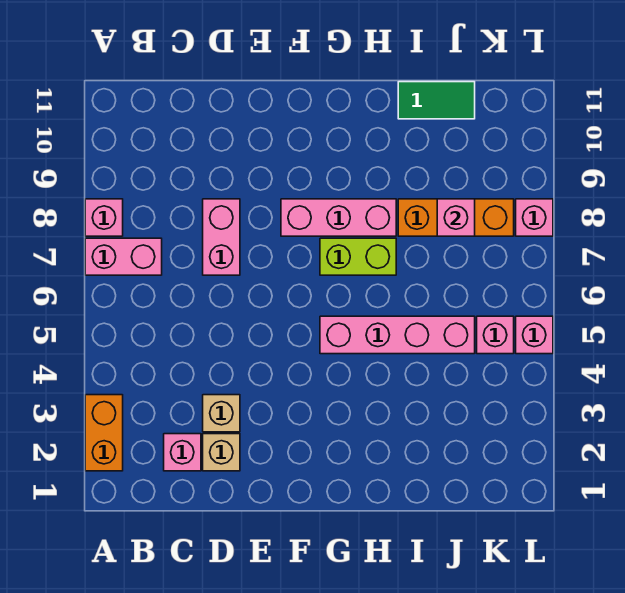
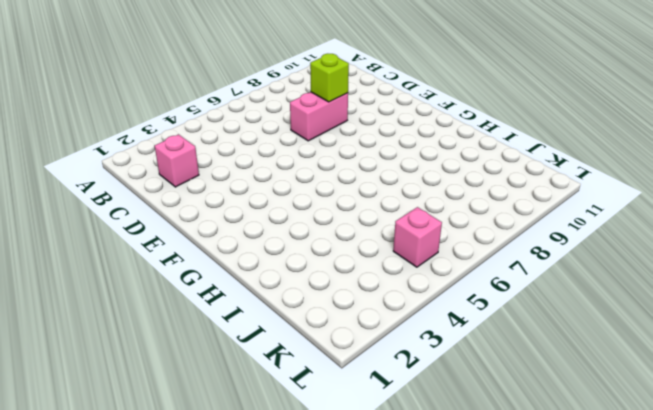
lime 1x1 brick [310,54,349,102] -> none
none -> orange 1x2 brick [85,395,123,471]
none -> pink 1x2 brick [85,238,162,275]
none -> pink 1x1 brick [85,199,123,236]

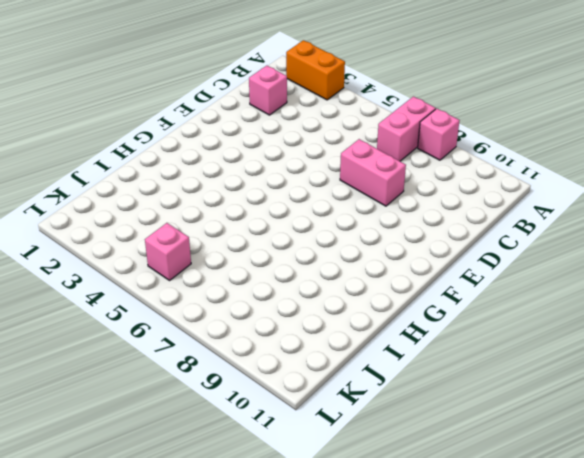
none -> tan 1x1 brick [203,434,240,471]
none -> tan 1x1 brick [203,395,240,432]
none -> pink 1x3 brick [281,199,396,236]

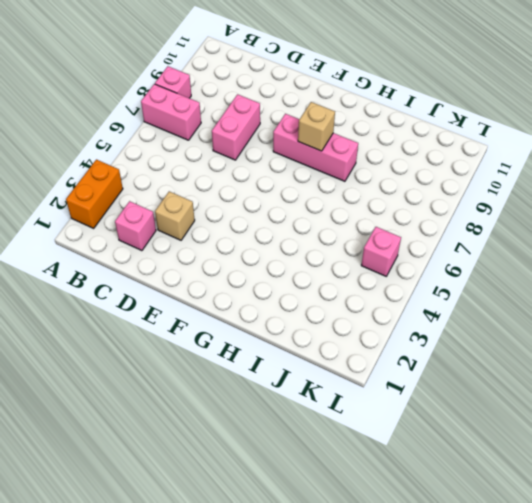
tan 1x1 brick [298,102,335,151] -> tan 1x1 brick moved to [203,434,240,471]
none -> pink 1x4 brick [320,316,475,354]
none -> lime 1x2 brick [320,238,396,275]
none -> orange 1x3 brick [398,199,514,236]

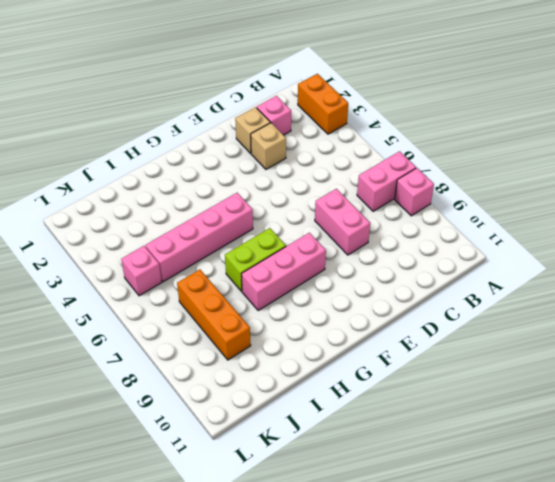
orange 1x3 brick [177,269,251,360] -> orange 1x3 brick turned to [398,199,514,236]
none -> green 1x2 tile [398,82,475,119]
none -> pink 1x1 brick [516,316,553,354]
none -> pink 1x1 brick [516,199,553,236]

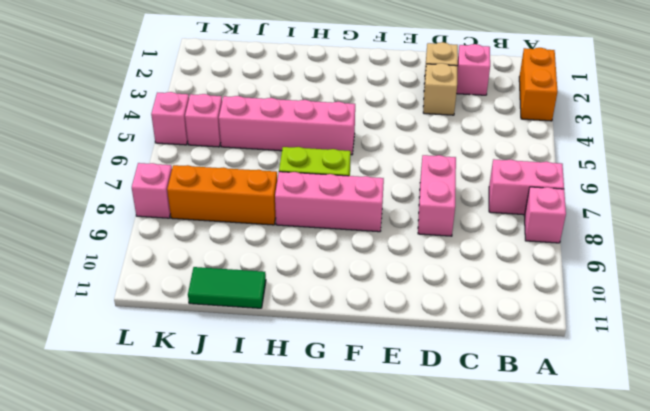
none -> pink 1x1 brick [437,199,475,236]

